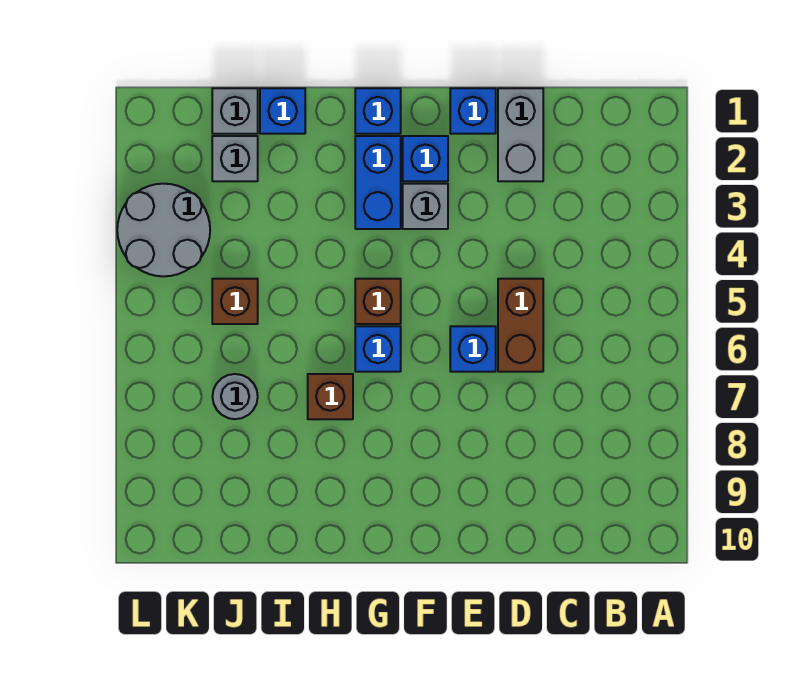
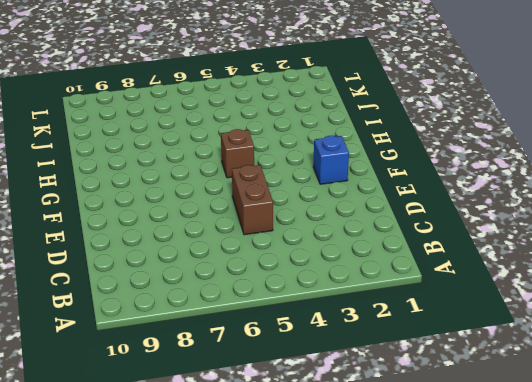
brown 1x2 brick [232,165,273,235] -> brown 1x2 brick turned to [498,279,543,372]
none -> grey 1x2 brick [498,88,543,181]
none -> blue 1x1 brick [450,88,496,134]
none -> blue 1x1 brick [450,326,496,372]

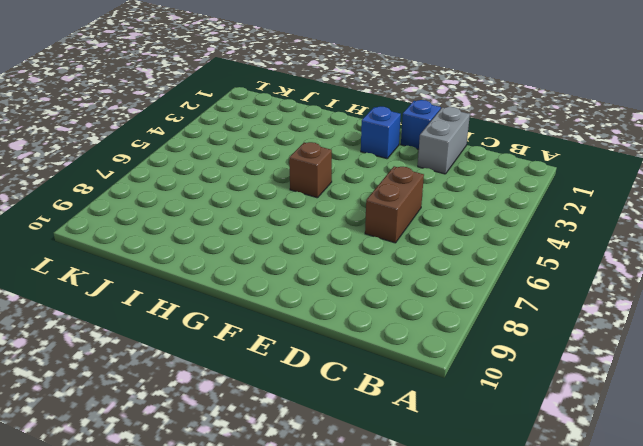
none -> blue 1x1 brick [450,326,496,372]
none -> grey 1x1 brick [403,184,448,229]
none -> blue 1x1 brick [355,88,401,134]

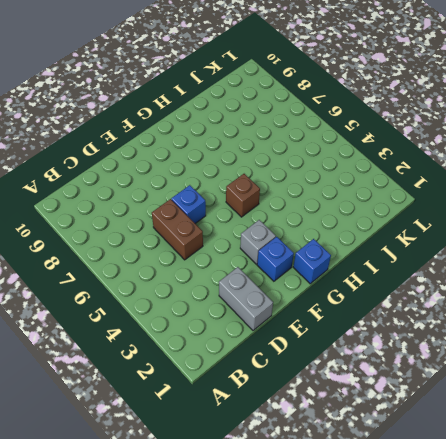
none -> blue 1x1 brick [450,88,496,134]
none -> blue 1x2 brick [355,136,401,229]
none -> blue 1x1 brick [355,326,401,372]

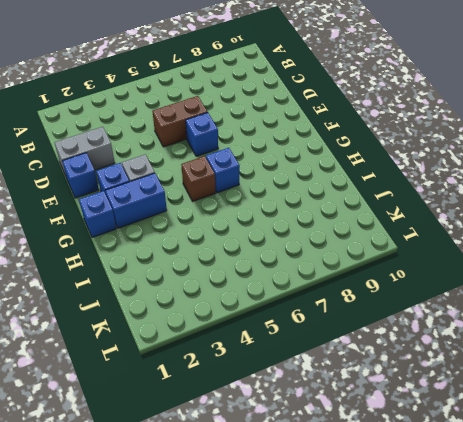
none -> brown 1x1 brick [308,374,353,419]
none -> blue 1x1 brick [260,88,305,134]
none -> grey 1x1 brick [212,88,258,134]

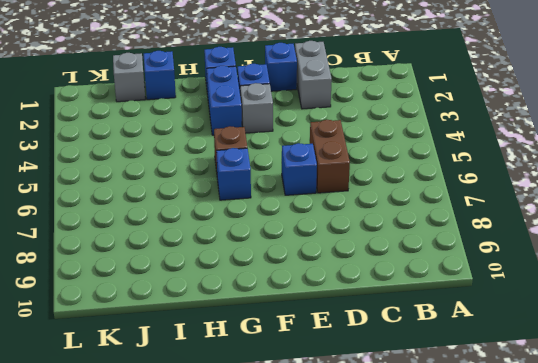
none -> brown 1x1 brick [308,374,353,419]
none -> grey 1x1 brick [212,136,258,181]
none -> brown 1x1 brick [212,279,258,324]

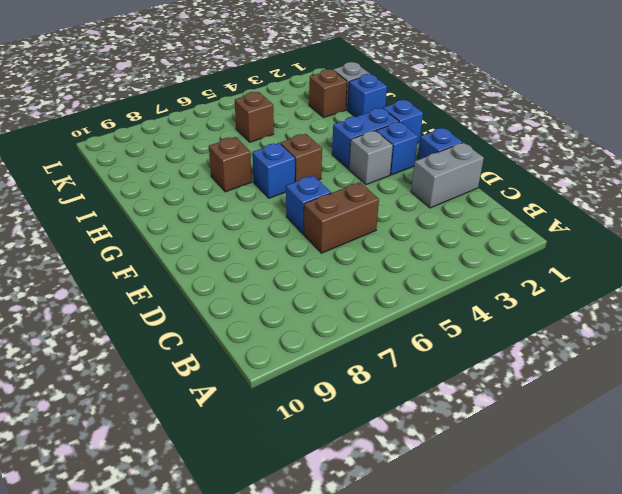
brown 1x1 brick [309,69,347,117] -> grey 1x1 brick [212,136,258,181]
none -> grey 1x1 round brick [213,374,258,419]
none -> grey 2x2 round brick [117,184,210,276]

